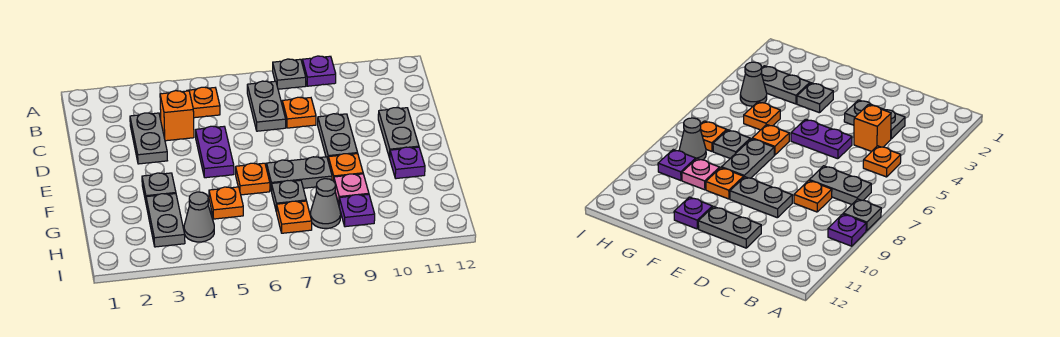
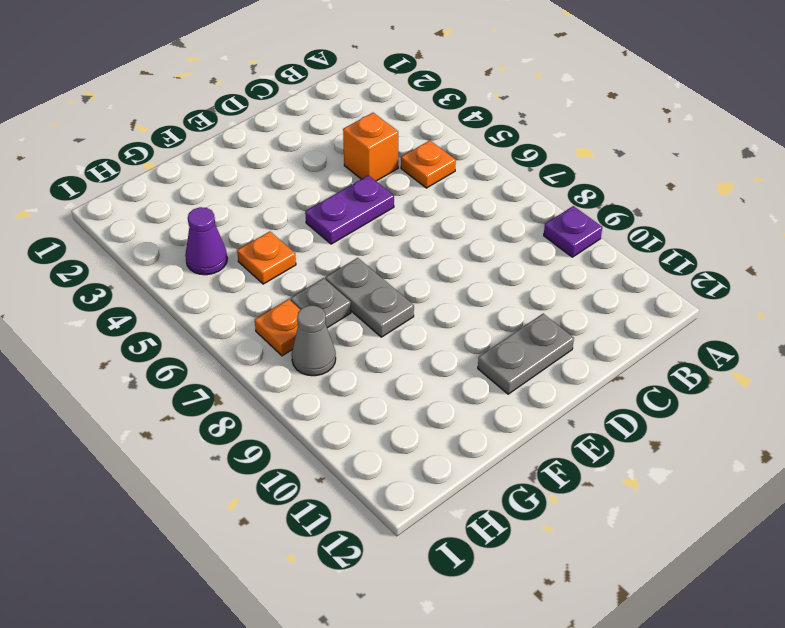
purple 1x1 cone [185,207,227,275] -> grey 1x1 cone [184,192,214,242]
none -> grey 1x1 plate [273,59,306,89]
none -> grey 1x2 plate [247,81,286,131]
none -> grey 1x2 plate [130,113,167,164]

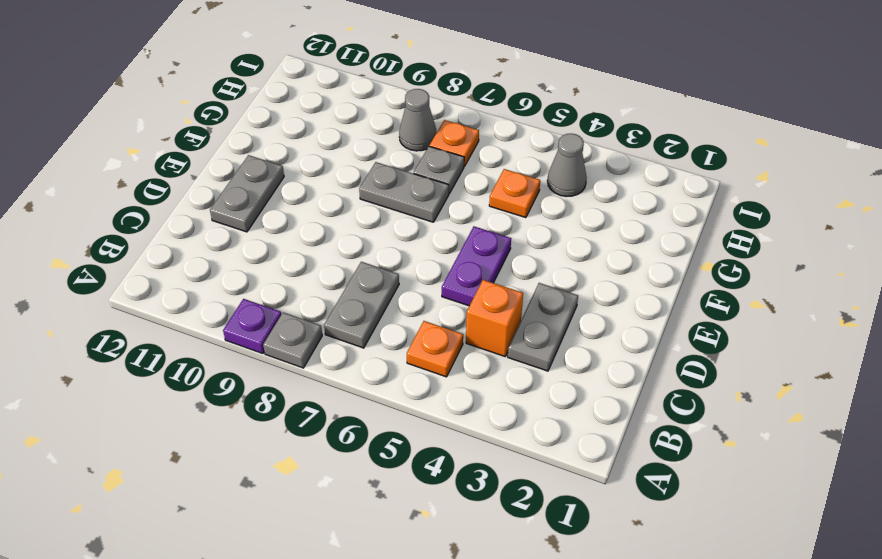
none -> orange 1x1 plate [282,97,316,128]
none -> grey 1x2 plate [318,114,358,159]
none -> grey 1x1 plate [142,173,176,201]

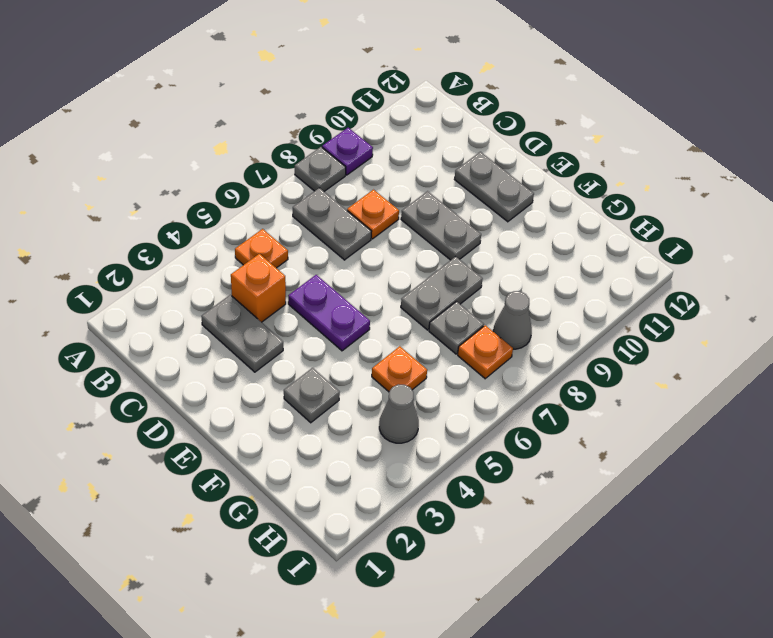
none -> orange 1x1 plate [236,163,270,195]
none -> orange 1x1 plate [328,154,363,181]
none -> purple 1x1 plate [390,147,425,179]

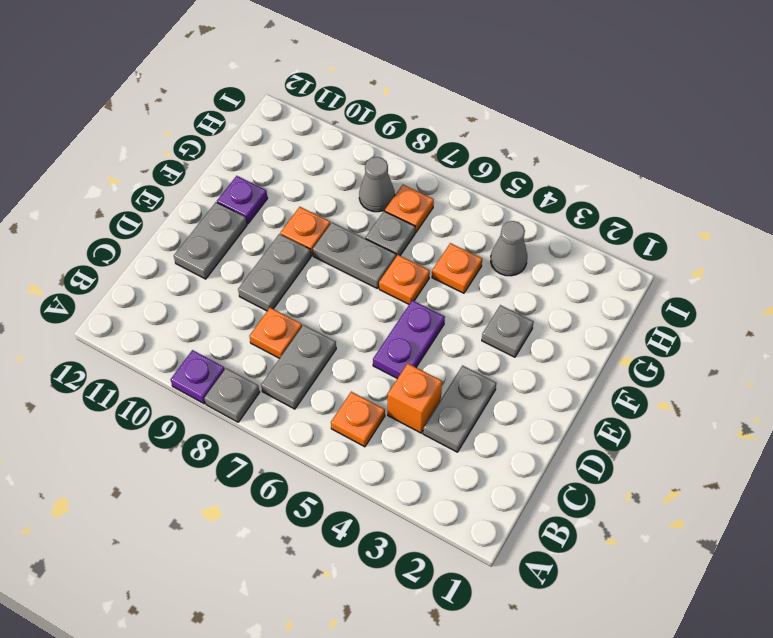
none -> grey 1x2 plate [146,194,185,247]
none -> pink 1x1 plate [334,174,369,204]
none -> purple 1x1 plate [339,194,375,227]

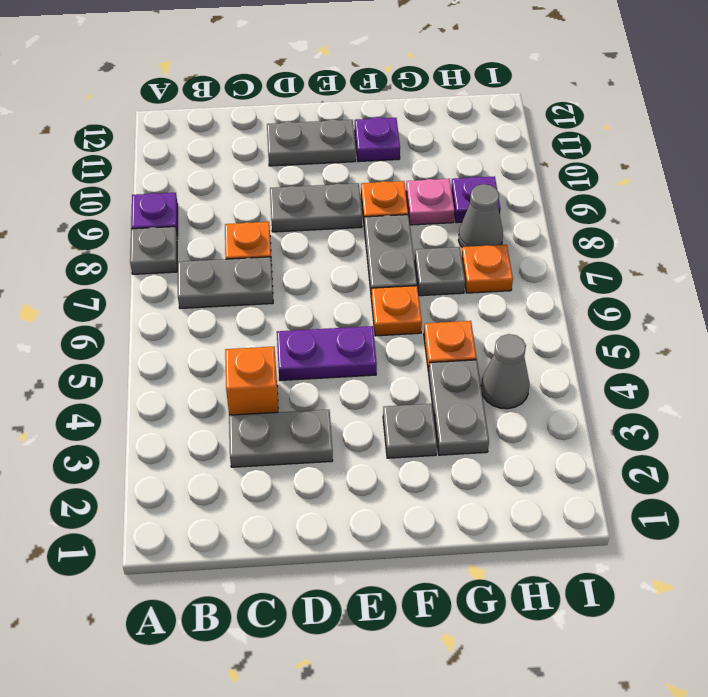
grey 1x2 plate [429,360,489,455] -> grey 1x2 plate turned to [146,194,185,247]
none -> orange 1x1 plate [187,87,220,118]

